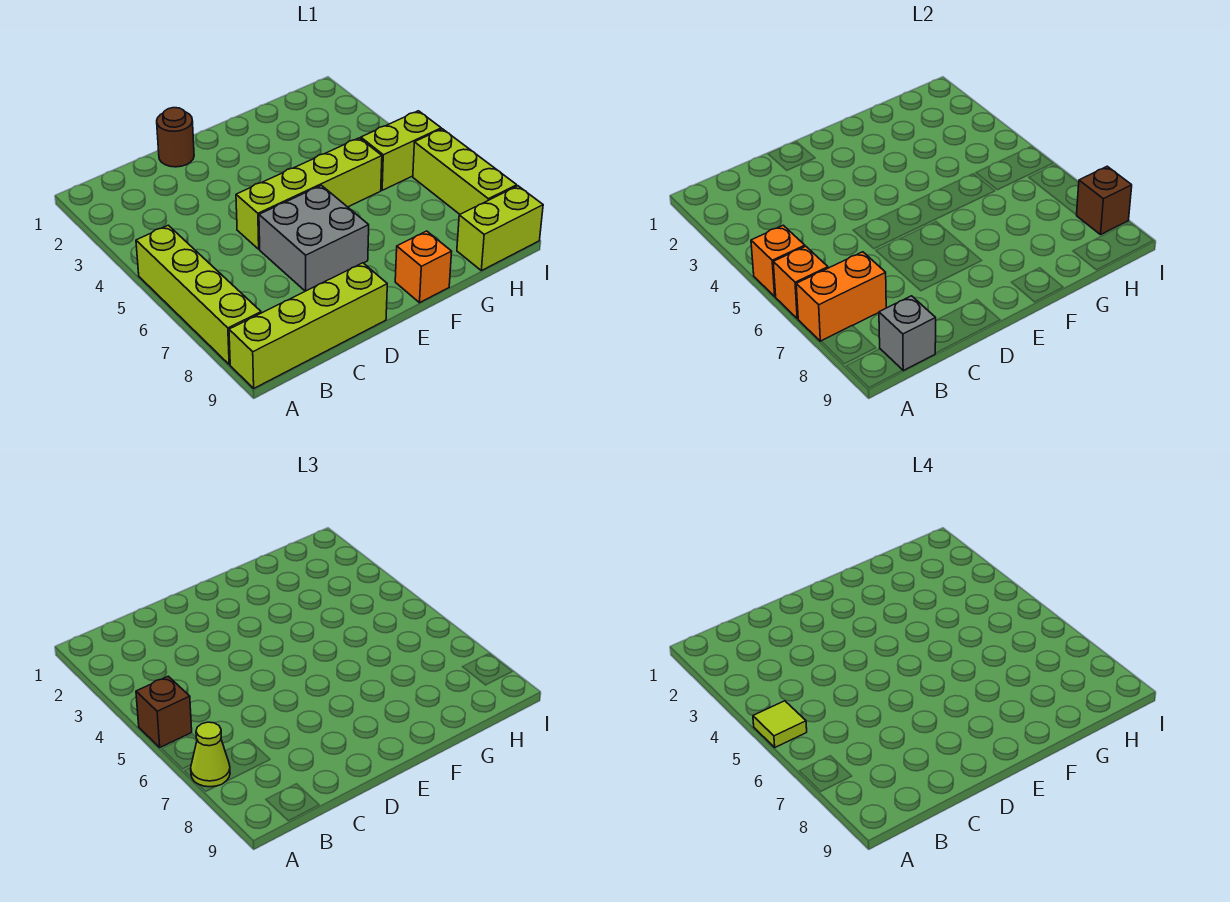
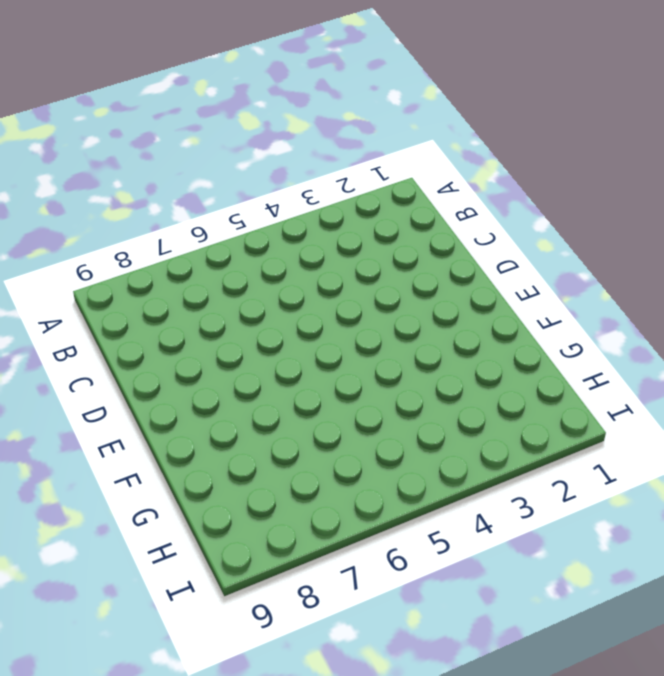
none -> lime 1x4 brick [136,225,261,365]
none -> lime 1x4 brick [229,263,387,388]
none -> brown 1x1 round brick [157,108,194,167]

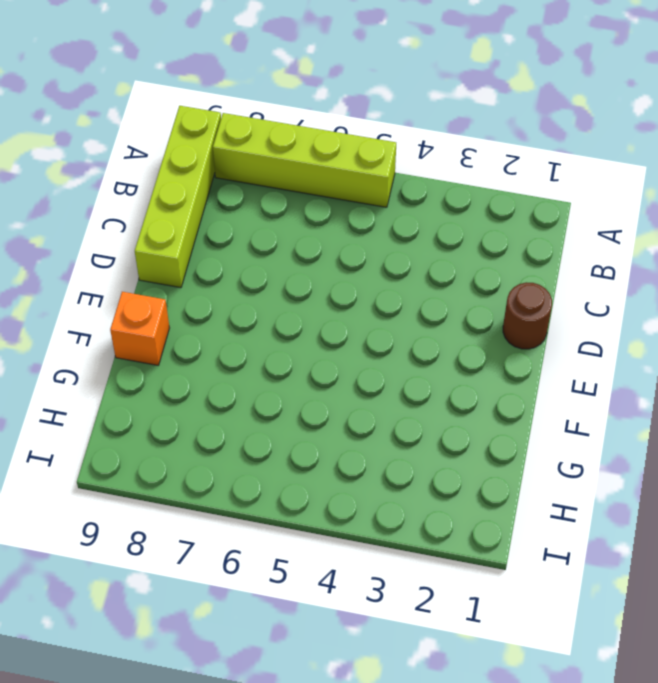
none -> lime 1x4 brick [236,138,382,249]
none -> grey 2x2 brick [259,185,369,291]
none -> lime 1x2 brick [361,111,441,190]

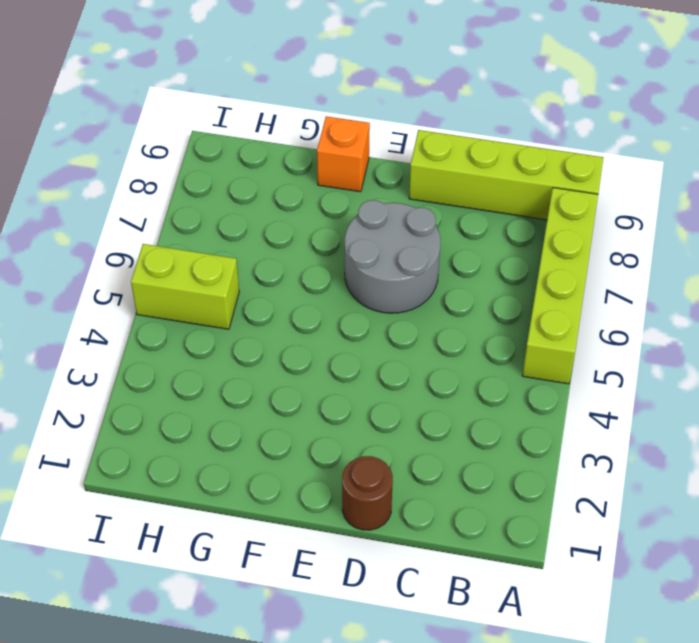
grey 2x2 round brick [345,200,440,313] -> grey 2x2 brick [259,185,369,291]
none -> lime 1x4 brick [236,138,382,249]
none -> lime 1x2 brick [457,186,543,271]
none -> lime 1x3 brick [413,129,517,214]

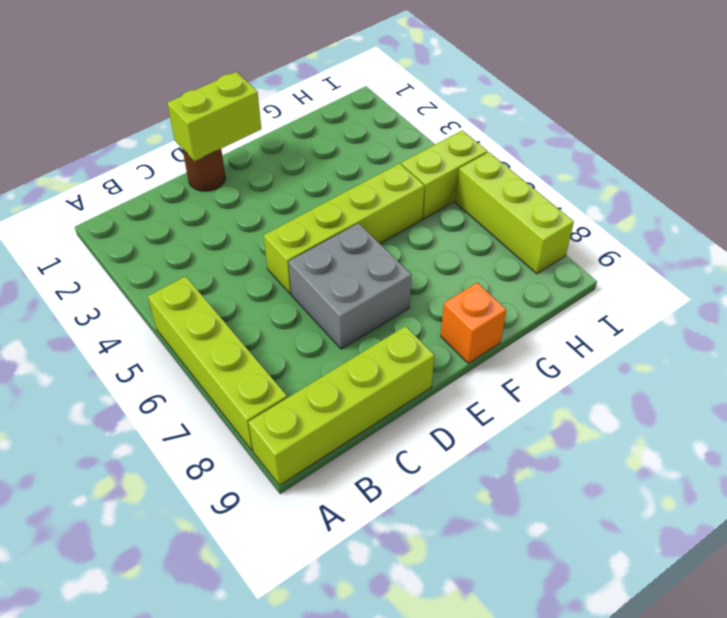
lime 1x2 brick [167,72,261,161] -> lime 1x2 brick moved to [457,186,543,271]
none -> orange 1x1 brick [751,225,805,296]
none -> orange 1x1 brick [773,246,828,319]
none -> orange 1x2 brick [796,252,886,341]

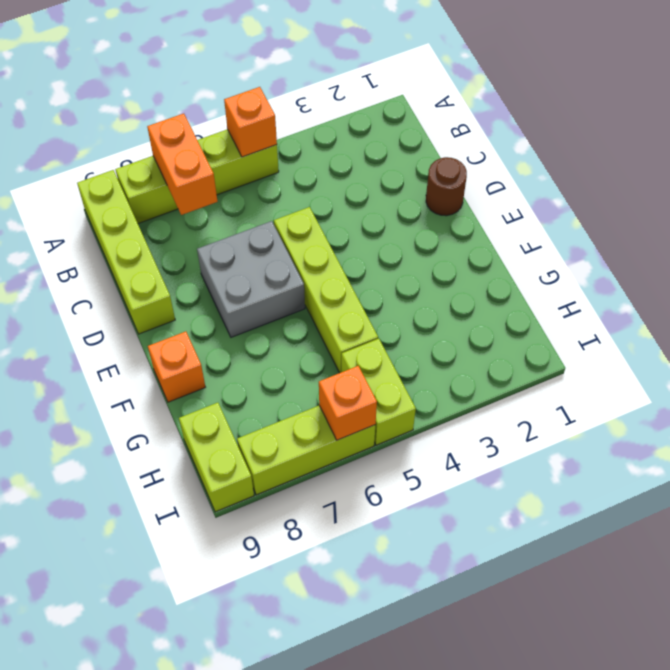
orange 1x1 brick [319,366,377,440] -> orange 1x1 brick moved to [773,246,828,319]
none -> grey 1x1 brick [879,296,936,371]
none -> brown 1x1 brick [1077,166,1132,235]
none -> brown 1x1 brick [136,676,192,747]

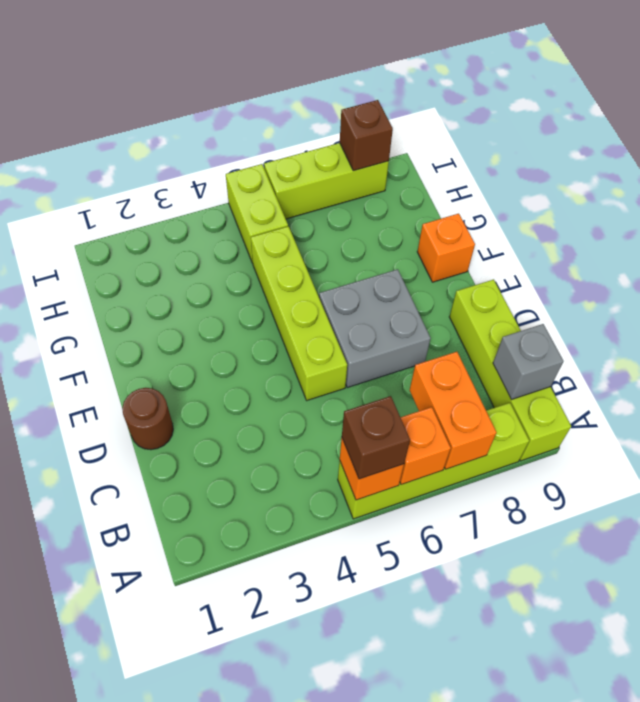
none -> lime 1x2 brick [457,186,543,271]
none -> lime 1x1 cone [191,722,230,787]
none -> lime 1x1 tile [753,701,807,747]

